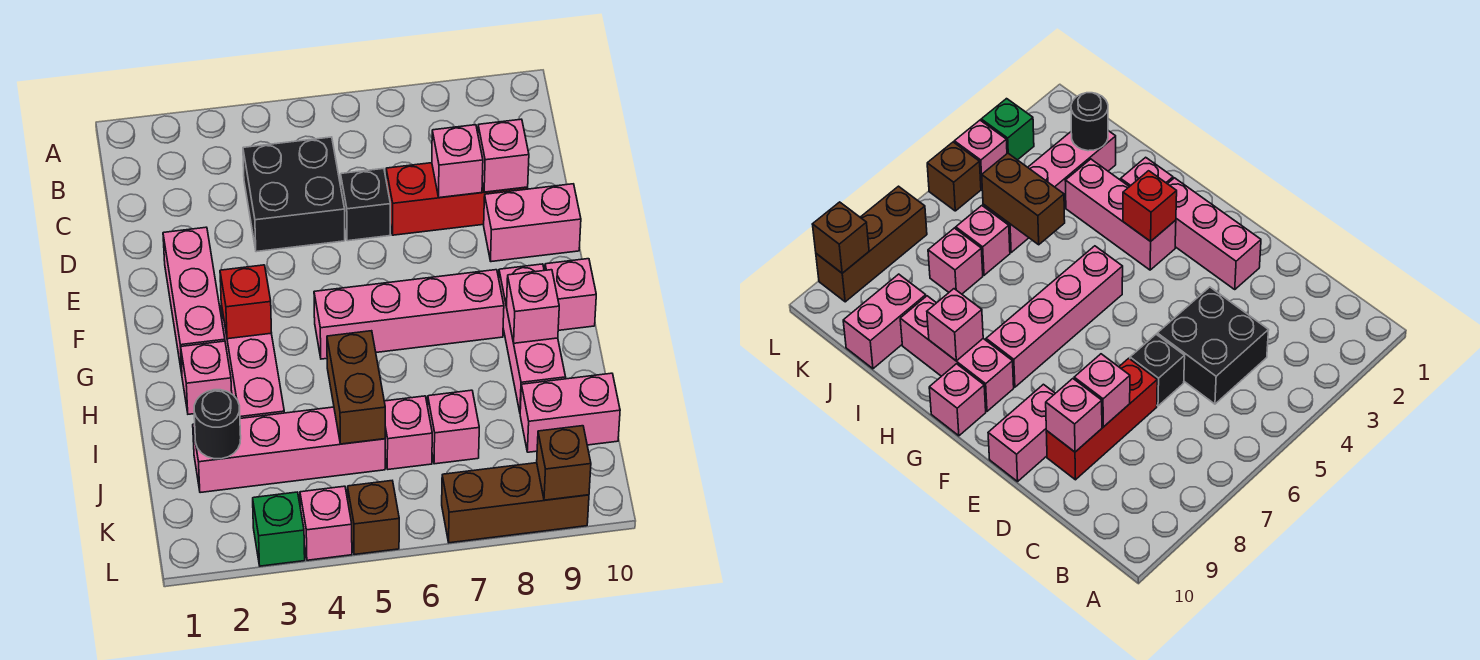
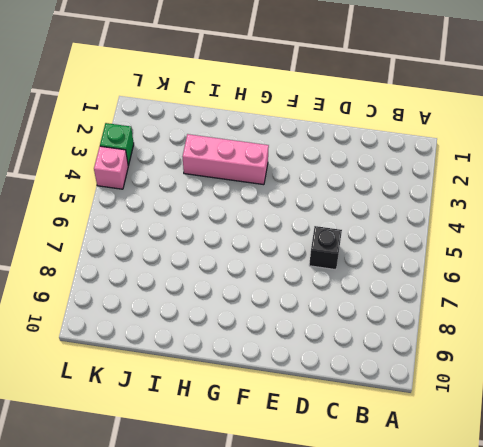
none -> black 2x2 brick [243,137,345,252]
none -> red 1x3 brick [386,163,528,235]
none -> pink 1x3 brick [163,227,225,373]

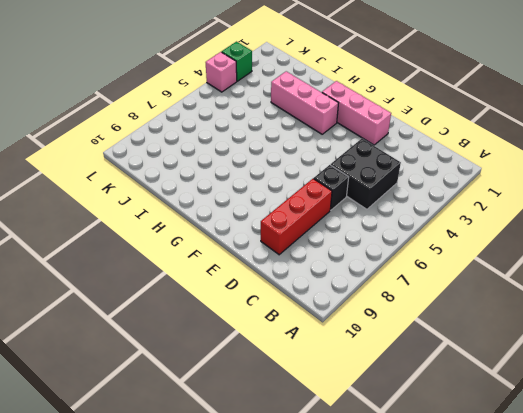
none -> pink 1x2 brick [484,184,581,262]
none -> pink 1x4 brick [314,270,504,359]
none -> pink 1x3 brick [499,264,566,412]

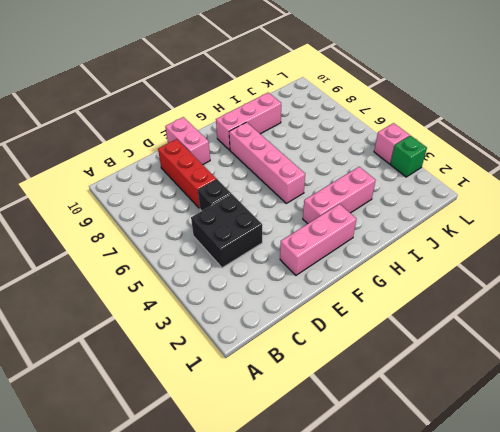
none -> pink 1x1 brick [545,259,596,330]
none -> pink 1x1 brick [181,341,232,414]
none -> pink 1x4 brick [193,407,385,493]

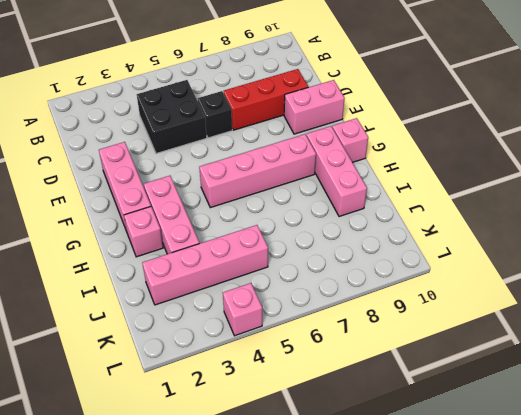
none -> pink 1x1 brick [384,396,432,469]
none -> pink 1x1 brick [428,390,479,464]
none -> pink 1x2 brick [520,373,620,452]

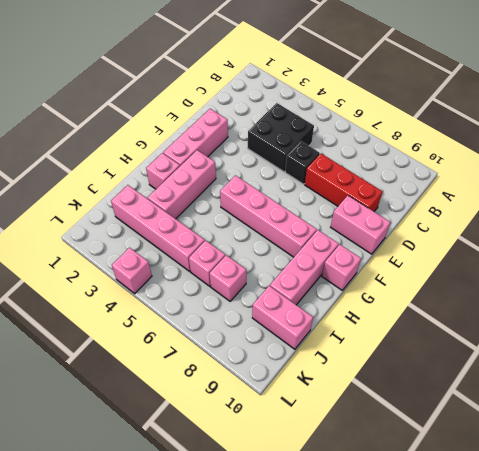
none -> green 1x1 brick [253,492,305,566]
none -> brown 1x1 brick [348,481,399,555]
none -> brown 1x3 brick [442,463,589,543]

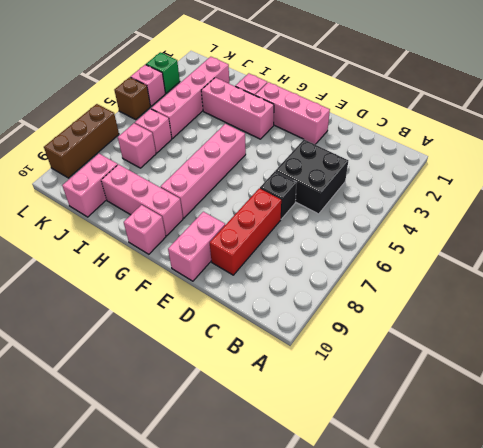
none -> pink 1x1 brick [432,125,483,198]
none -> pink 1x1 brick [478,119,529,192]
none -> red 1x1 brick [220,265,272,339]

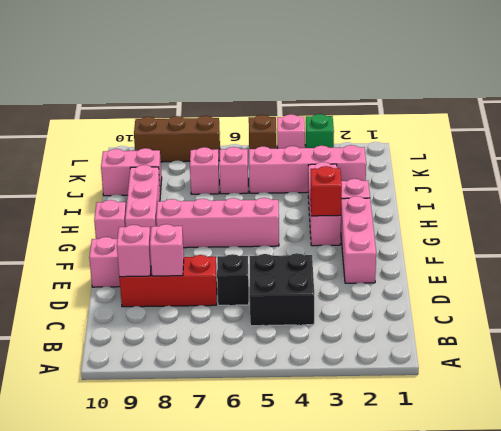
none -> pink 1x1 brick [507,270,559,343]
none -> brown 1x2 brick [327,331,385,444]
none -> black 1x1 round brick [194,390,241,459]

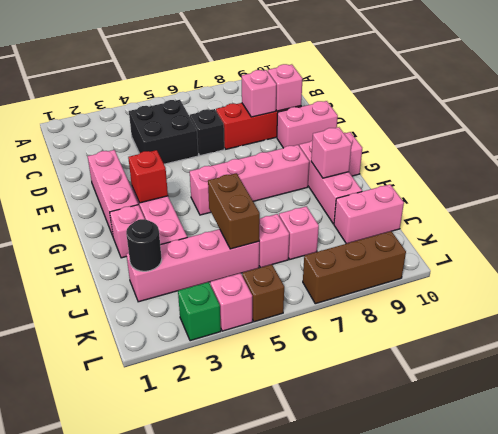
none -> brown 1x1 brick [537,426,591,500]

